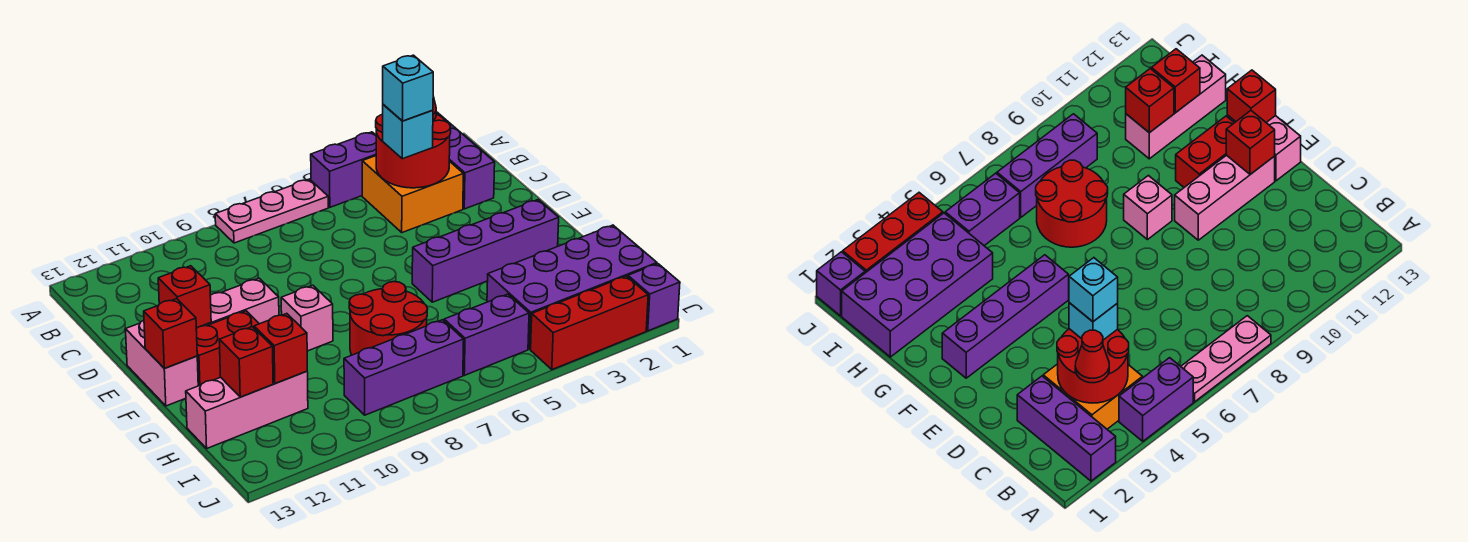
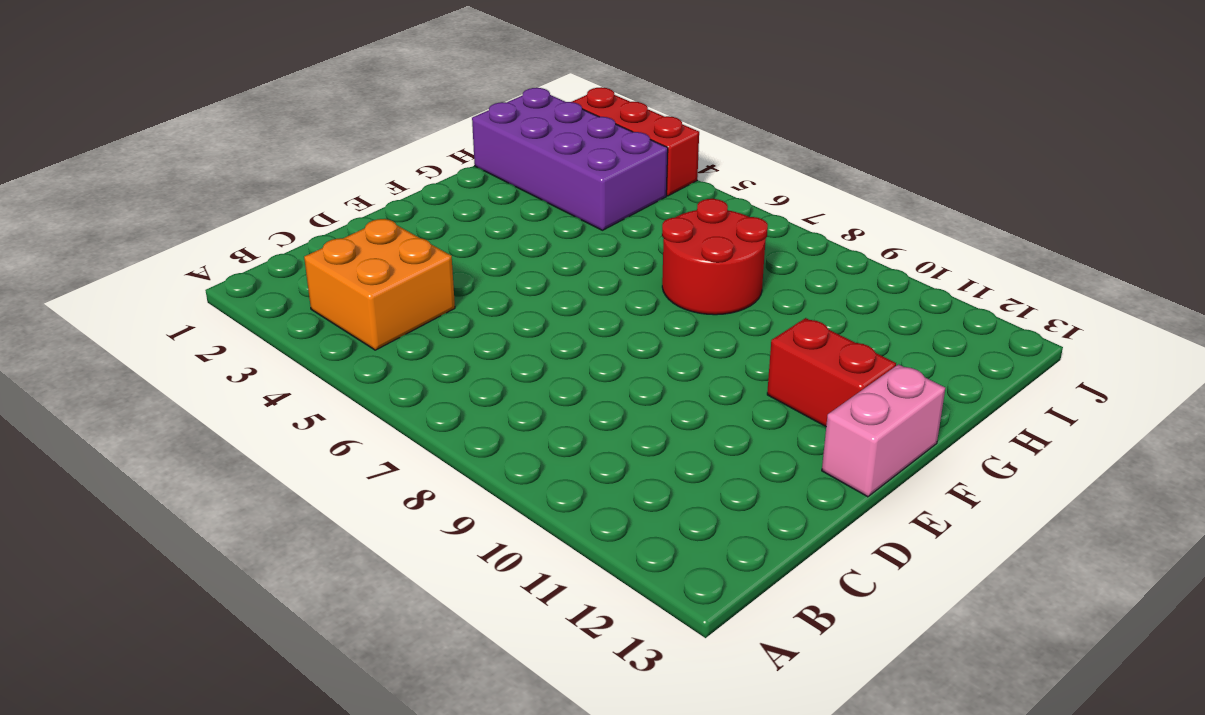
none -> purple 1x3 brick [436,112,495,209]
none -> purple 1x2 brick [311,132,376,207]
none -> pink 1x3 plate [215,179,328,243]

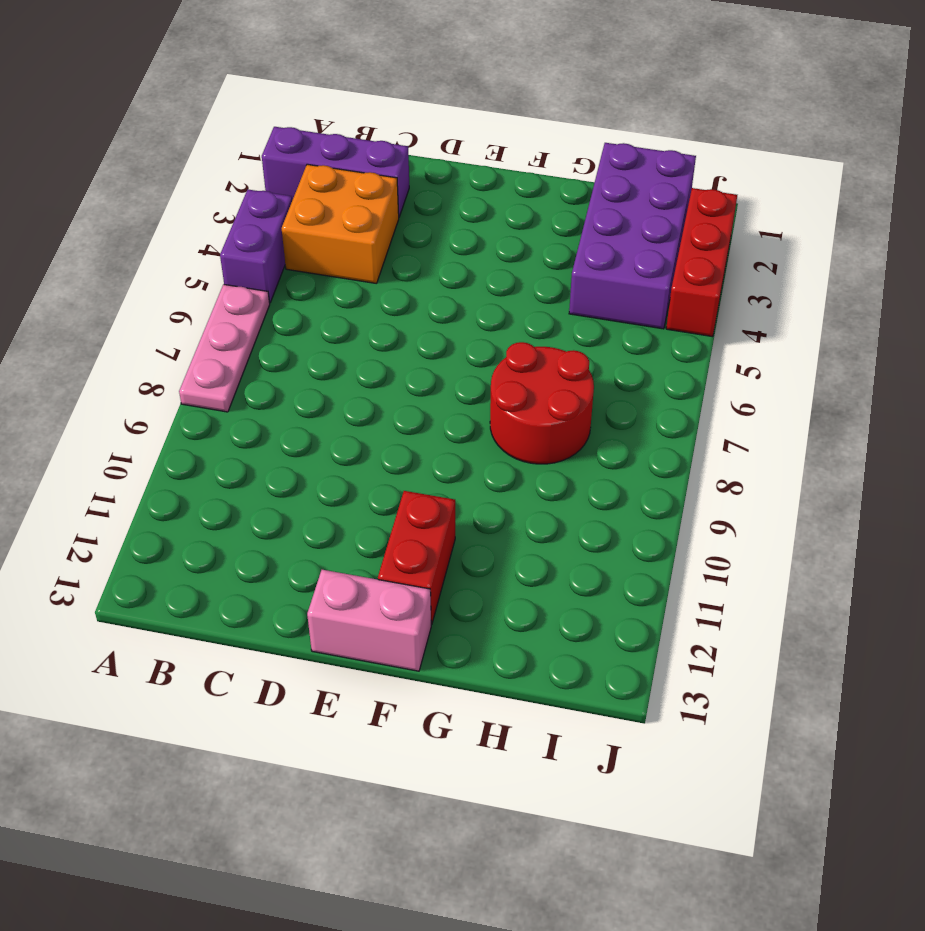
none -> pink 1x3 brick [197,278,279,328]
none -> purple 1x4 brick [412,200,559,302]
none -> pink 1x1 brick [281,285,333,351]

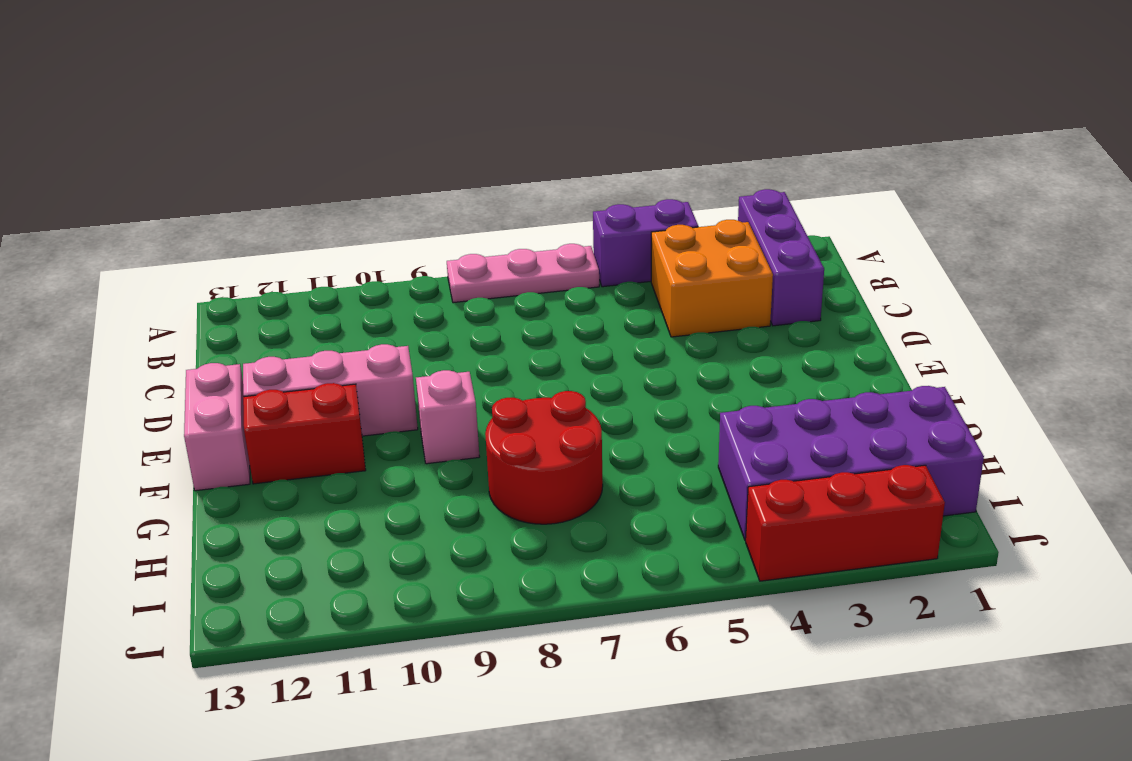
none -> purple 1x4 brick [412,200,559,302]
none -> pink 1x3 brick [186,371,308,448]
none -> purple 1x2 brick [444,294,529,375]

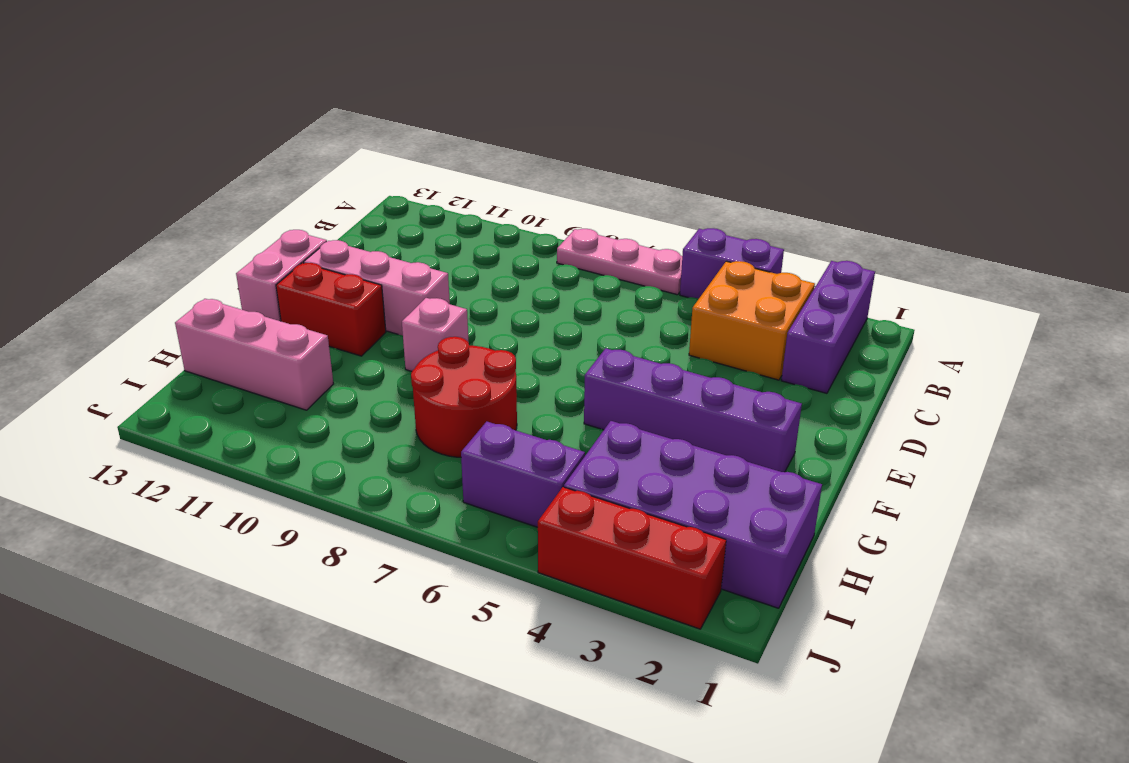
none -> purple 1x3 brick [344,320,464,415]
none -> purple 1x1 brick [628,264,680,331]
none -> red 2x2 round brick [376,114,451,188]

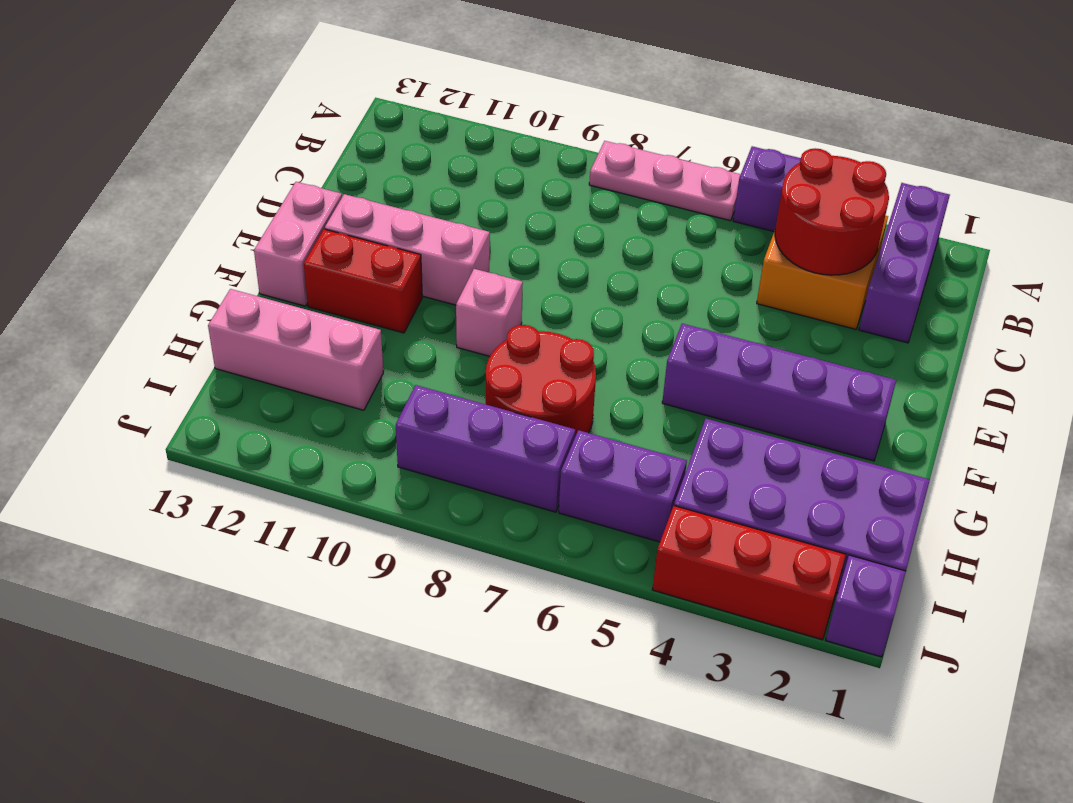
none -> red 1x1 brick [158,266,211,328]
none -> red 1x1 brick [144,299,197,368]
none -> red 1x1 brick [254,313,307,384]

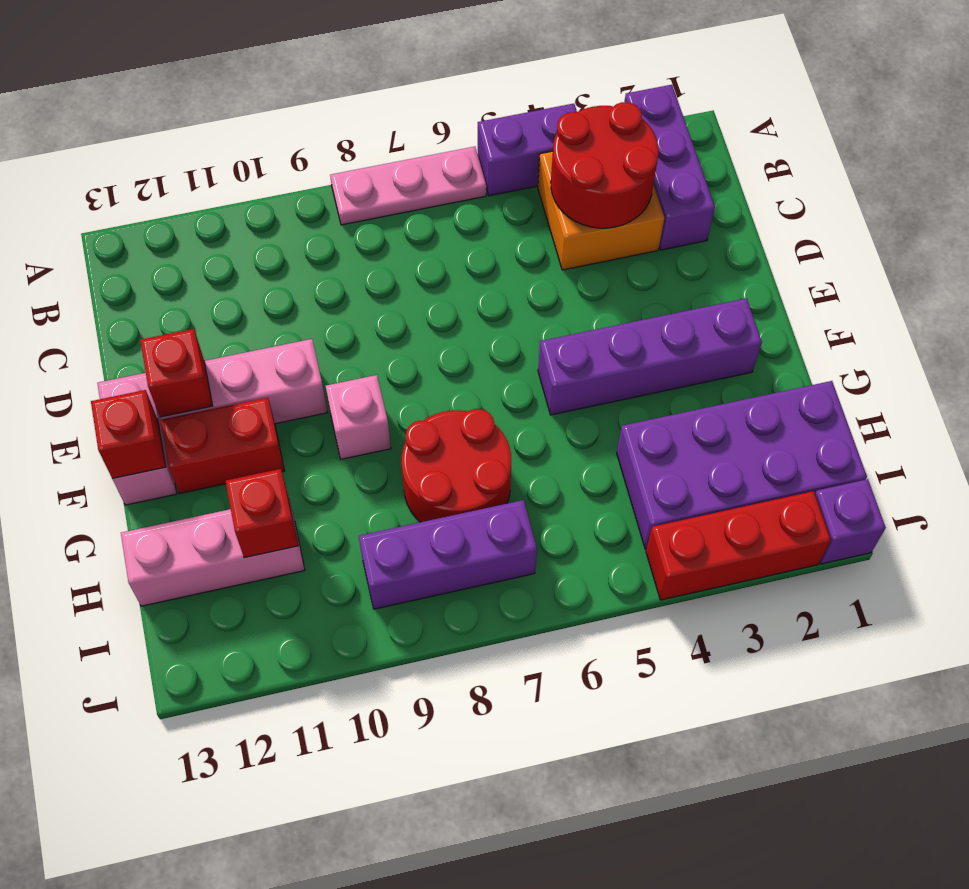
none -> purple 1x2 brick [444,294,529,375]
none -> red 1x1 brick [219,327,273,397]
none -> red 1x1 cone [1075,330,1109,383]

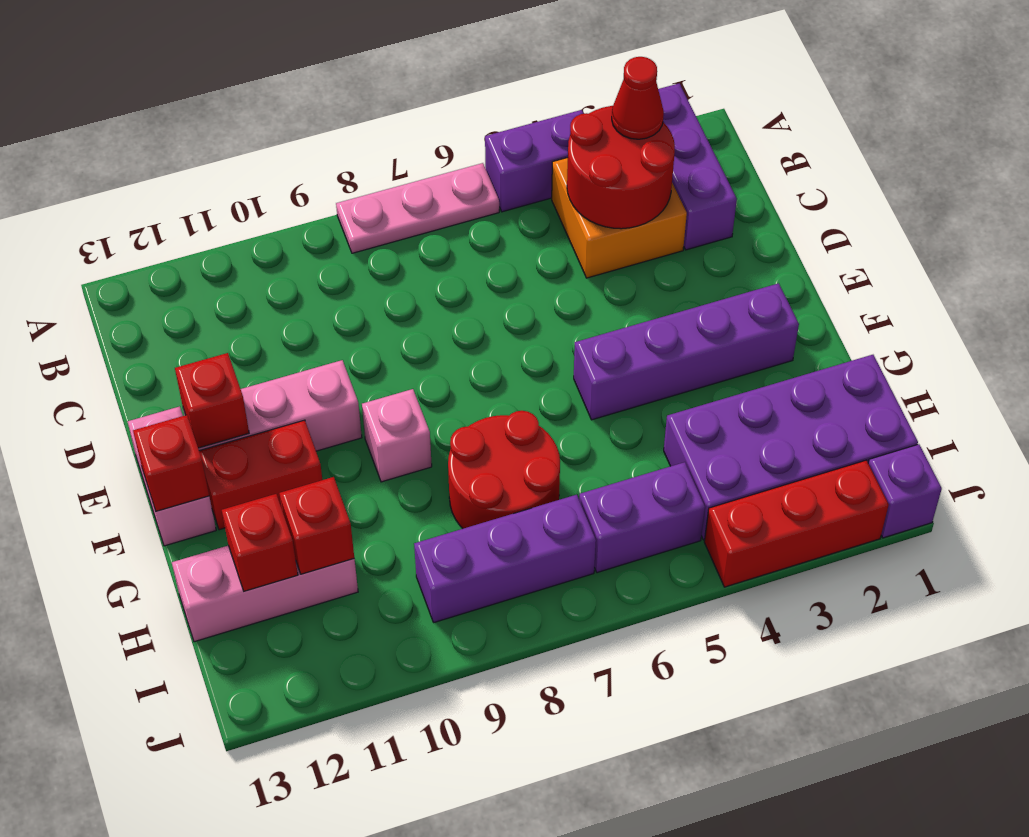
none -> cyan 1x1 brick [383,104,433,159]
none -> cyan 1x1 brick [383,55,433,121]

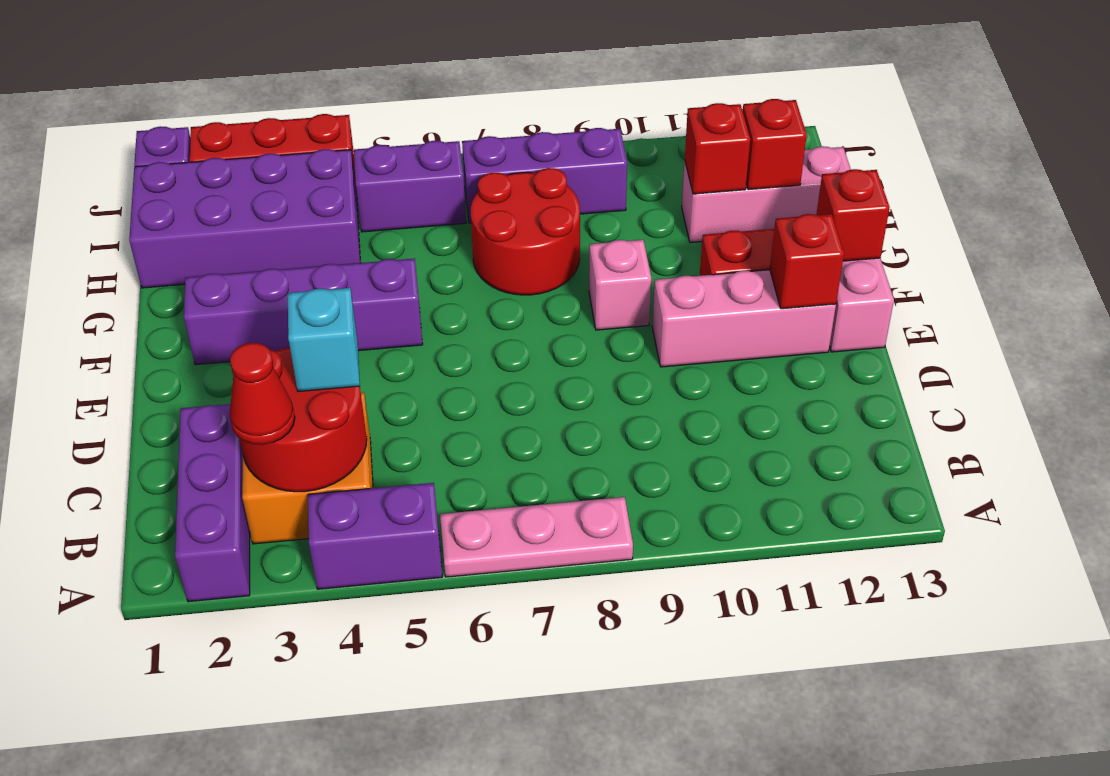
none -> cyan 1x1 brick [383,55,433,121]

